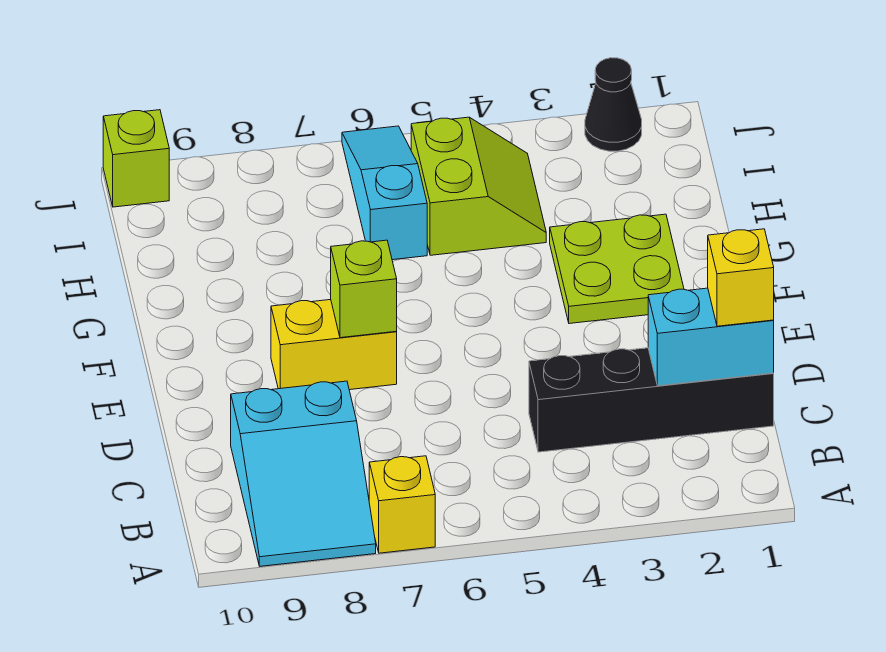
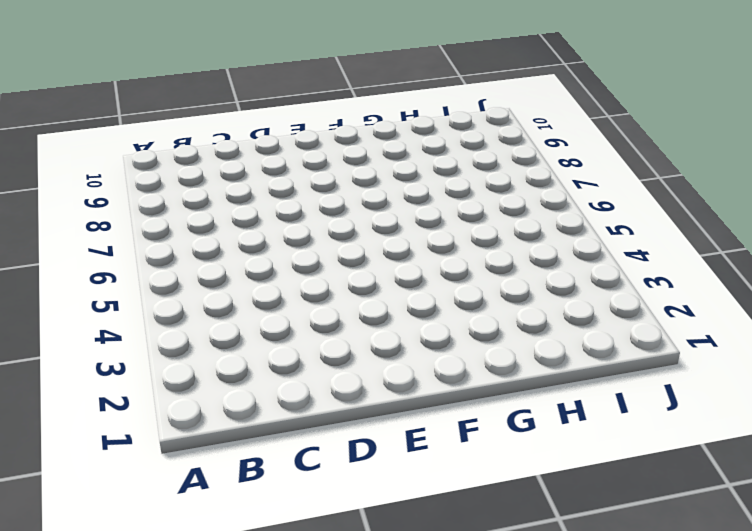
none -> yellow 1x1 brick [369,456,435,553]
none -> cyan 2x3 slope [231,381,376,566]
none -> black 1x4 brick [529,348,774,452]

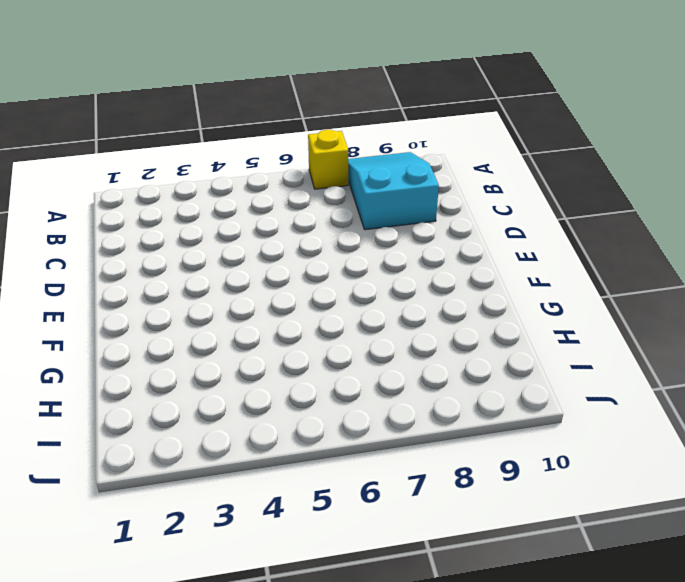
none -> black 1x4 brick [529,348,774,452]
none -> yellow 1x2 brick [271,300,397,390]
none -> lime 2x2 plate [550,214,684,324]

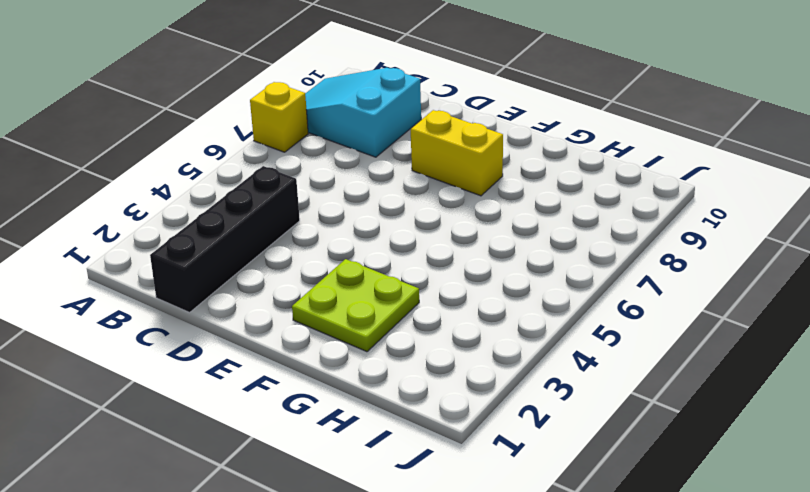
yellow 1x2 brick [411,110,503,196] -> yellow 1x2 brick turned to [271,300,397,390]
none -> lime 2x2 slope [411,117,546,255]
none -> cyan 1x3 slope [342,126,427,260]
none -> black 1x1 cone [585,58,642,151]

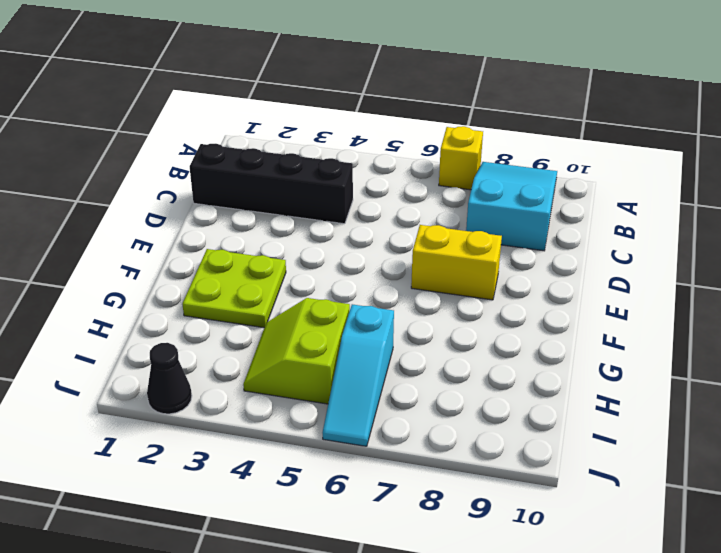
none -> lime 1x1 brick [103,110,169,207]
none -> cyan 1x2 brick [648,288,774,386]
none -> lime 1x1 brick [331,240,397,338]

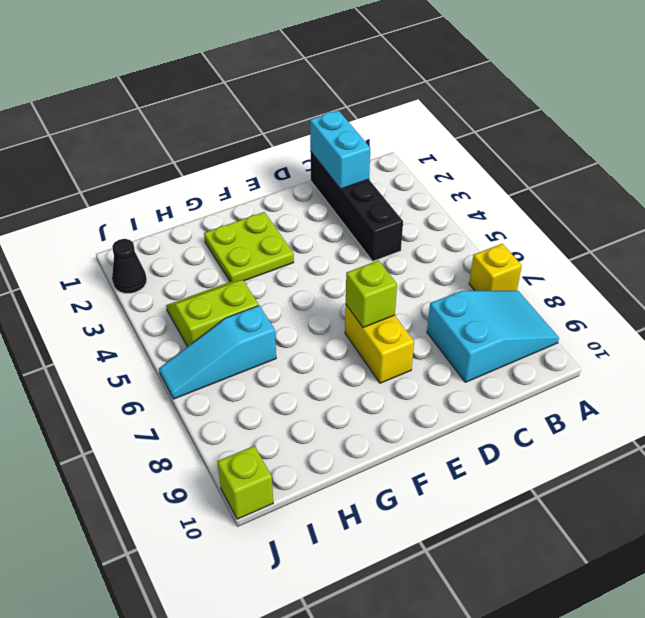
none -> yellow 1x1 brick [708,229,774,326]

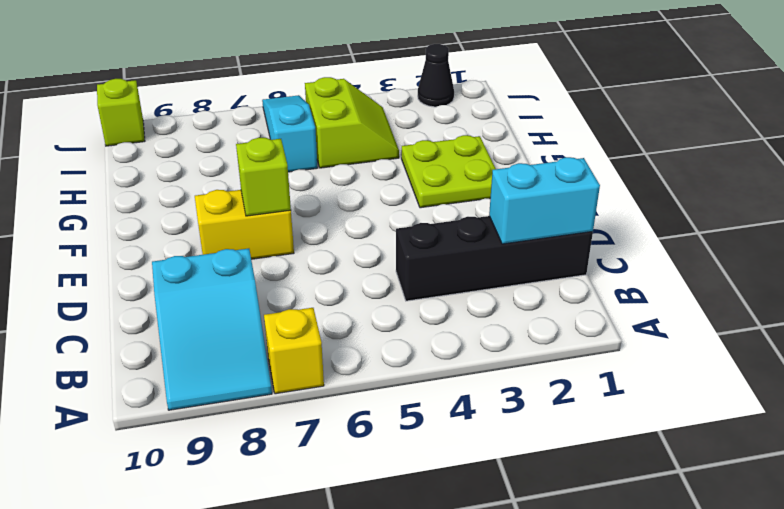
none -> yellow 1x1 brick [708,229,774,326]

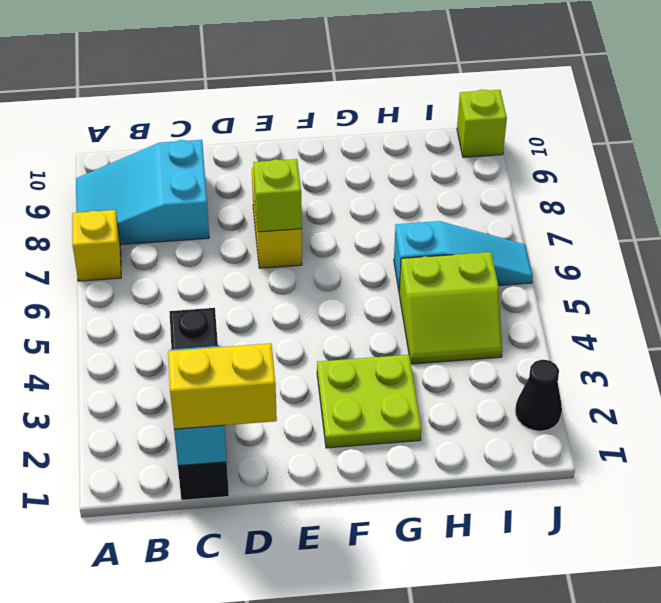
yellow 1x2 brick [168,343,277,429] -> yellow 1x1 brick [708,229,774,326]

